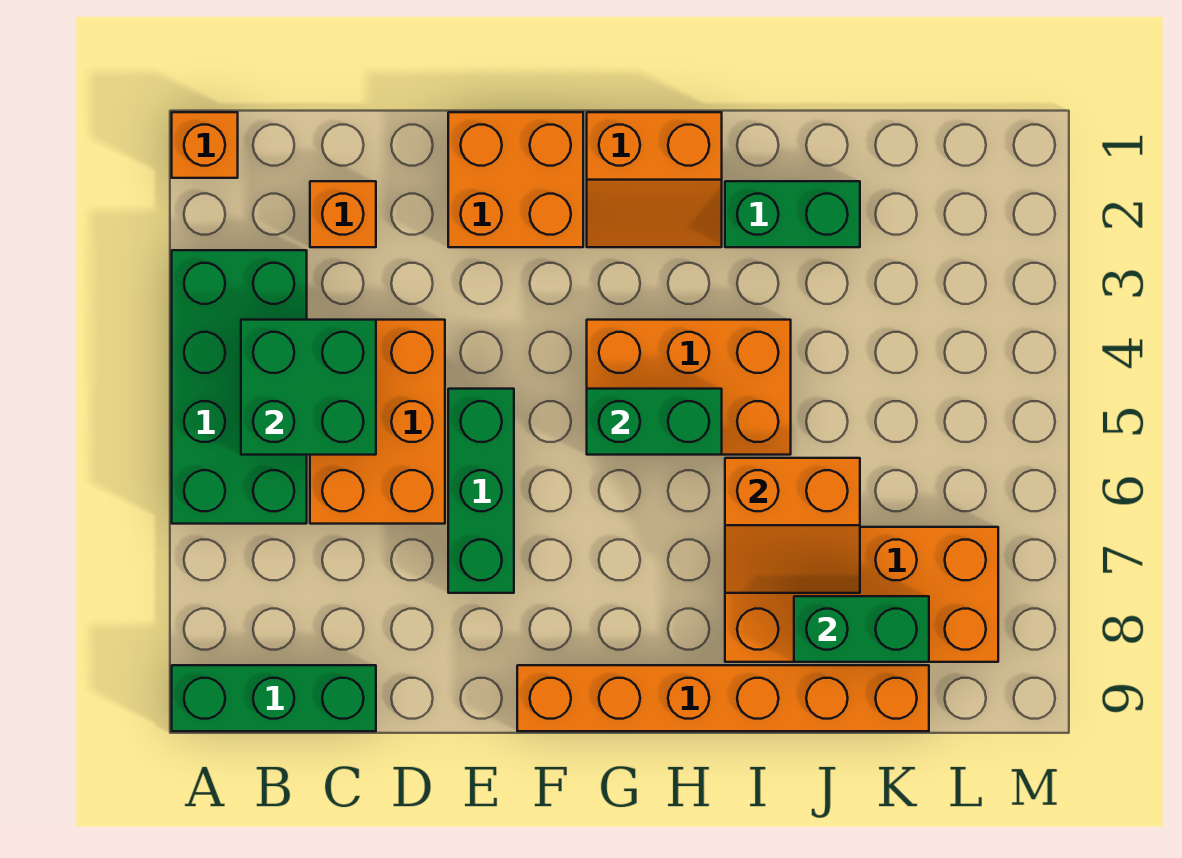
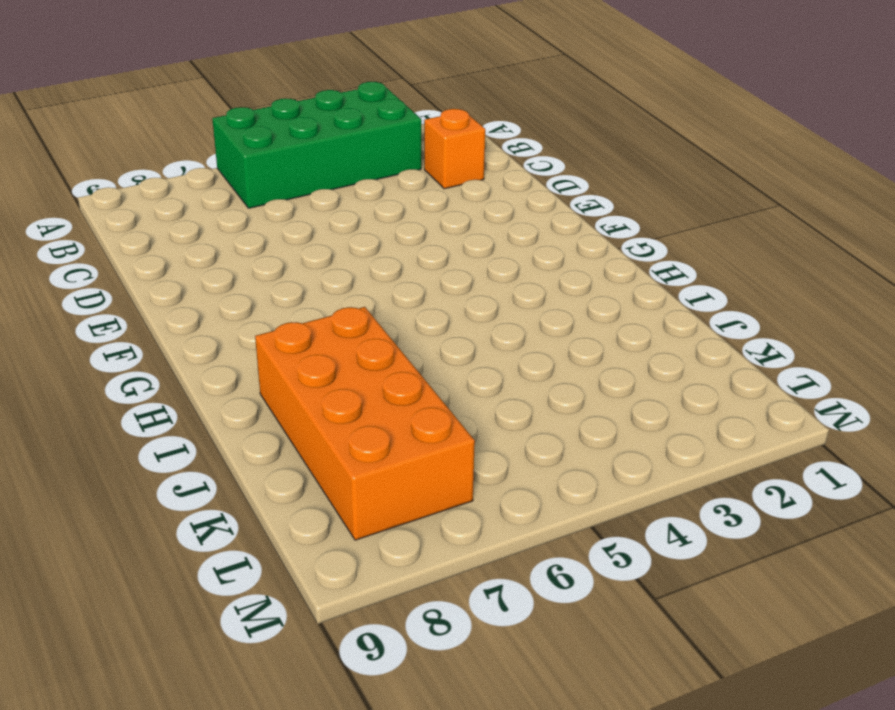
none -> orange 1x1 brick [172,112,238,178]
none -> green 1x3 brick [172,665,376,731]
none -> orange 2x3 brick [310,320,445,524]

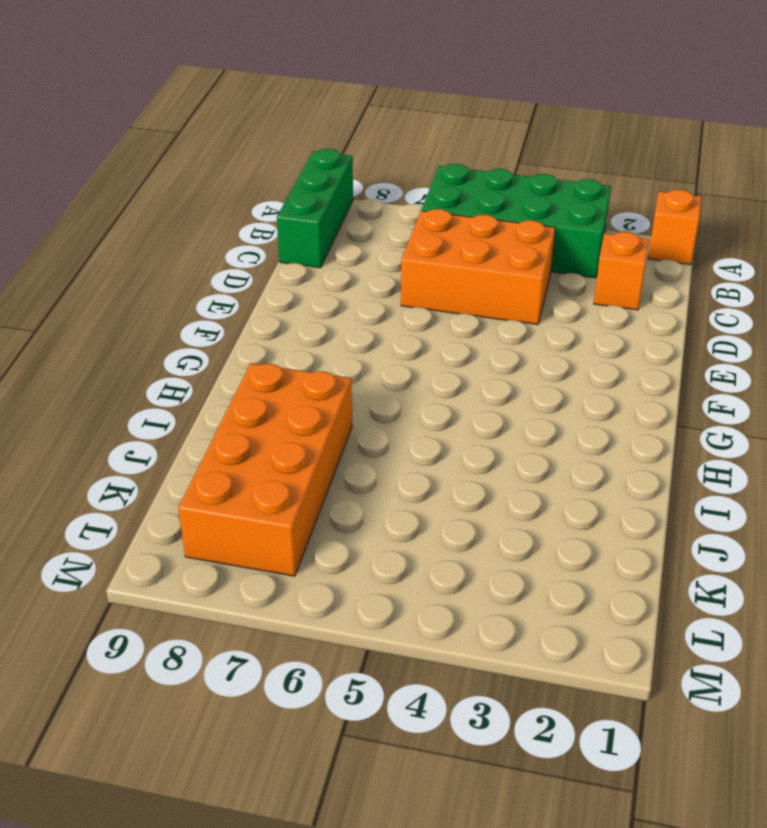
none -> orange 2x2 brick [448,112,583,247]
none -> green 1x3 brick [448,389,514,593]
none -> orange 1x6 brick [517,665,929,731]

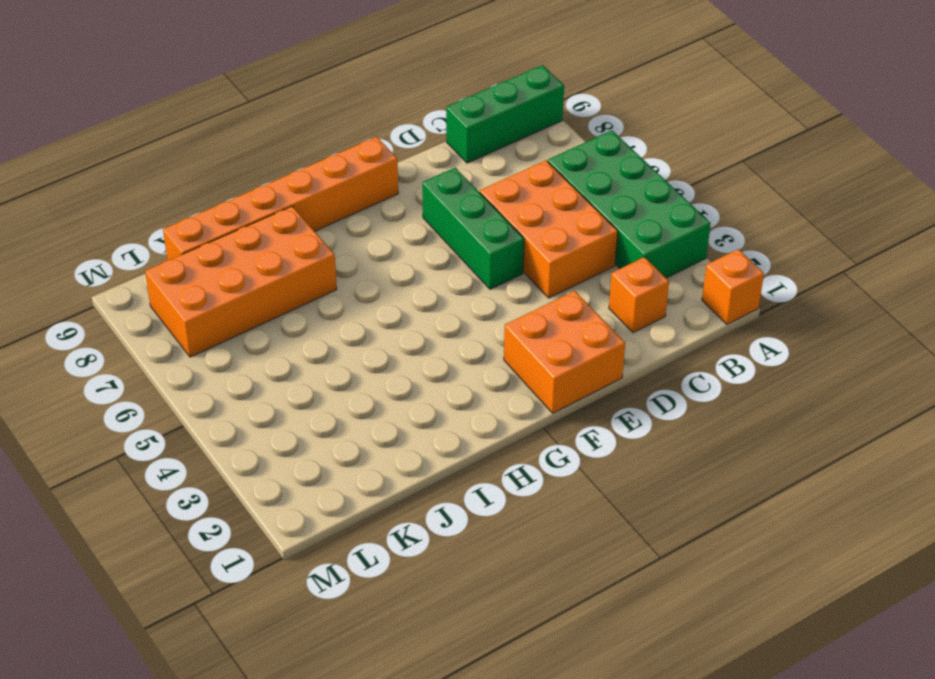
none -> orange 2x2 slope [587,112,722,247]
none -> orange 2x3 brick [587,320,791,455]
none -> green 1x2 brick [725,181,860,247]

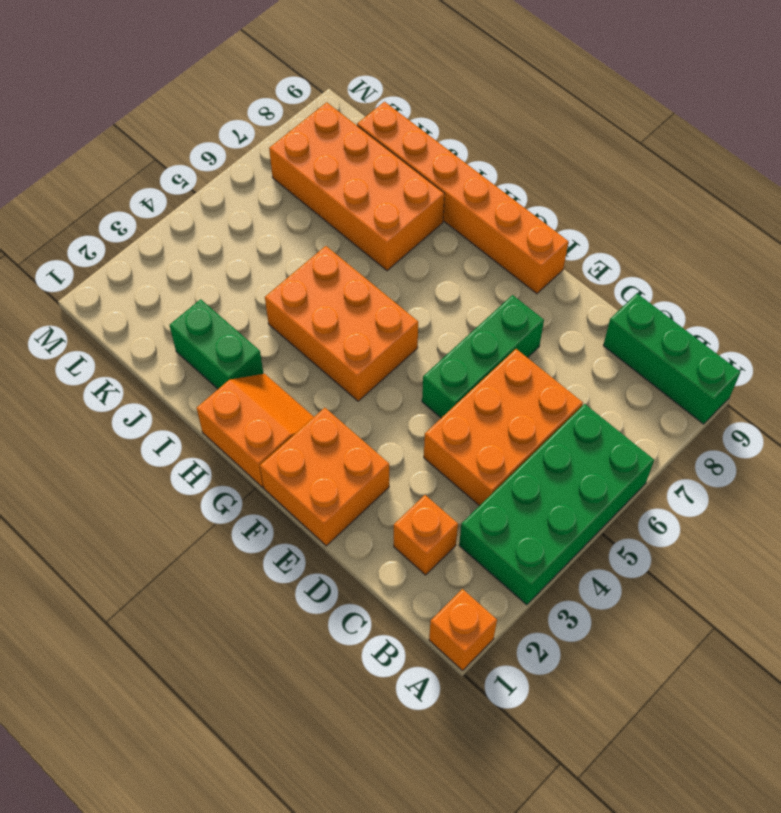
none -> green 2x2 brick [241,320,376,455]
none -> green 1x2 brick [587,389,722,455]
none -> orange 2x2 slope [725,458,860,593]

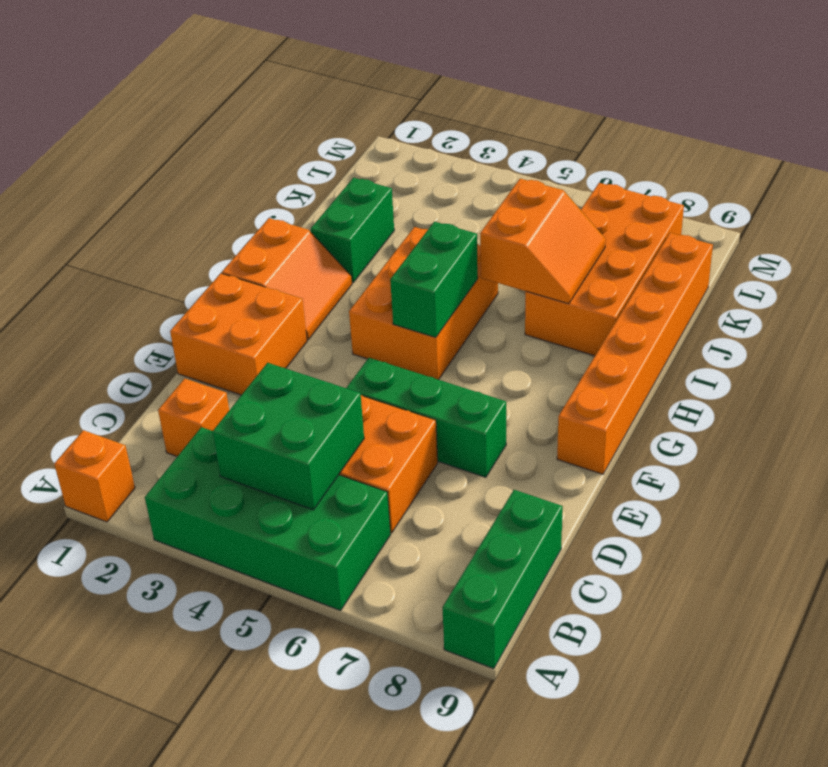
none -> green 1x2 brick [794,596,929,662]

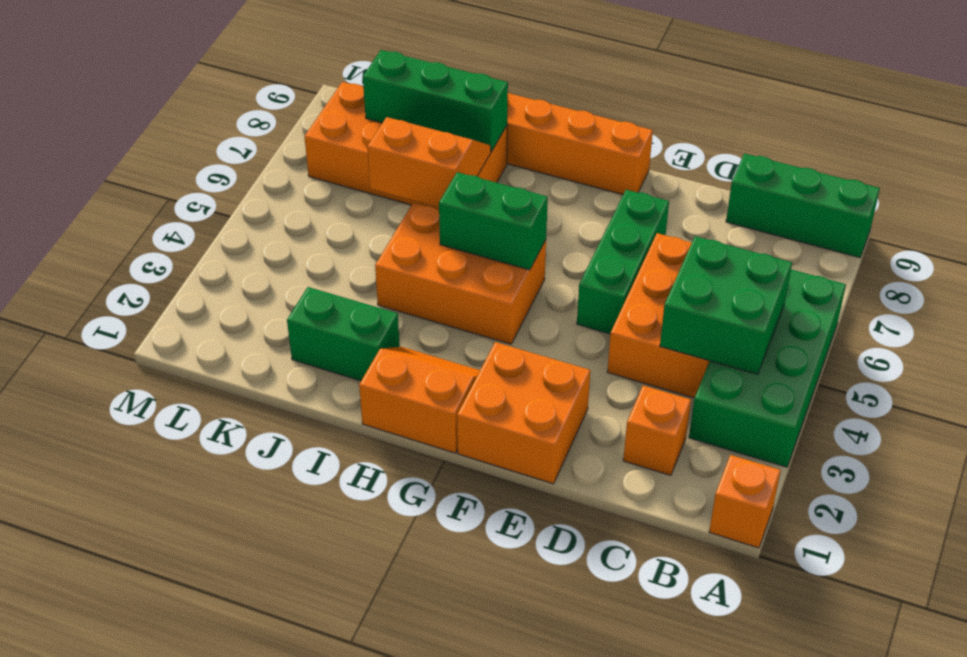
green 1x3 brick [363,50,508,151] -> green 1x2 brick [794,596,929,662]

